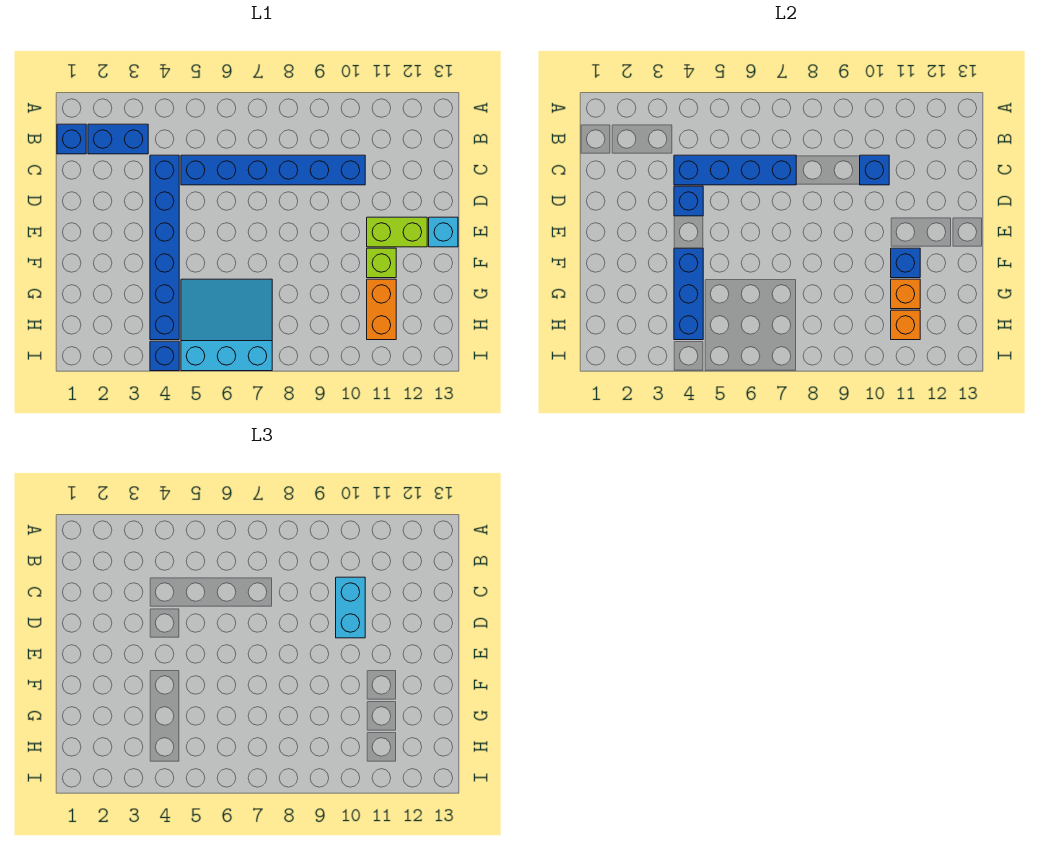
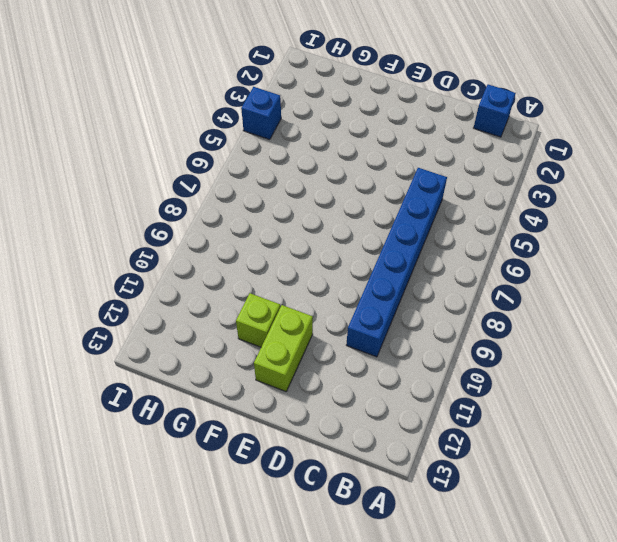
none -> blue 1x2 brick [88,124,148,154]
none -> blue 1x6 brick [150,155,179,340]
none -> cyan 1x1 brick [429,217,458,247]

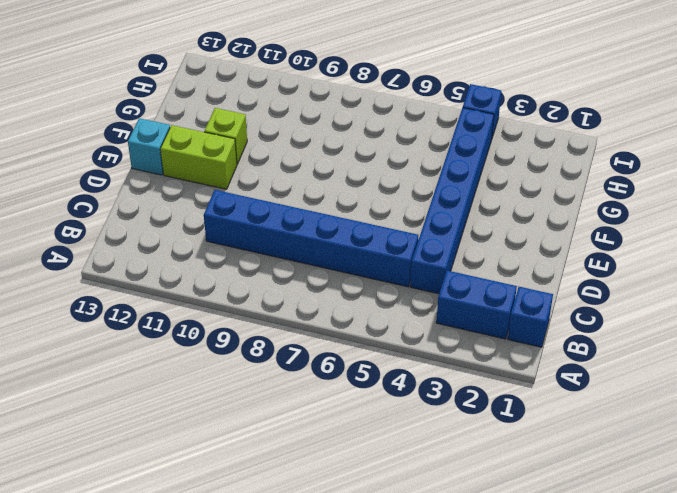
none -> cyan 3x3 slope [181,279,272,371]
none -> orange 1x2 brick [367,279,396,340]
none -> blue 1x4 brick [674,155,796,185]

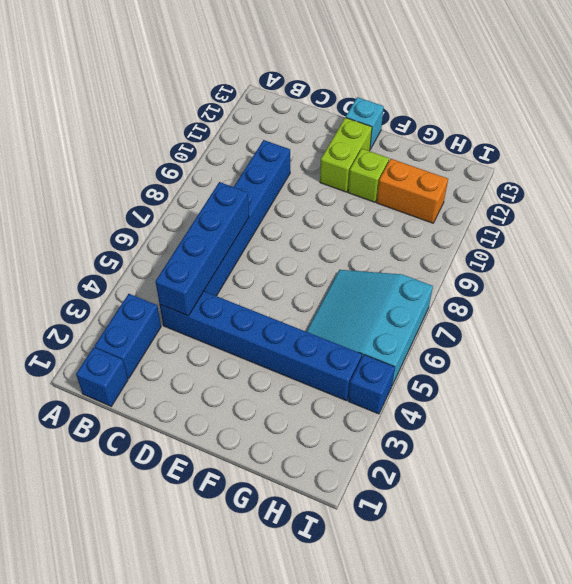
none -> blue 1x1 brick [860,155,889,185]
none -> blue 1x1 brick [674,186,703,216]
none -> blue 1x3 brick [674,248,703,340]

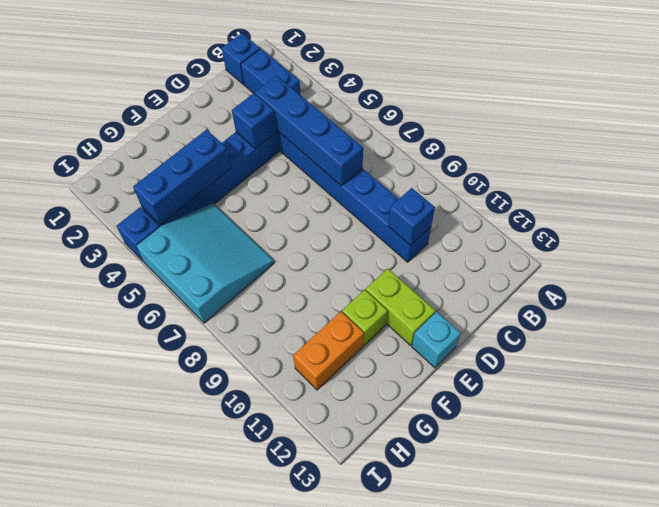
none -> blue 1x1 brick [891,248,920,278]
none -> orange 1x1 brick [891,279,920,309]
none -> orange 1x1 brick [891,310,920,340]

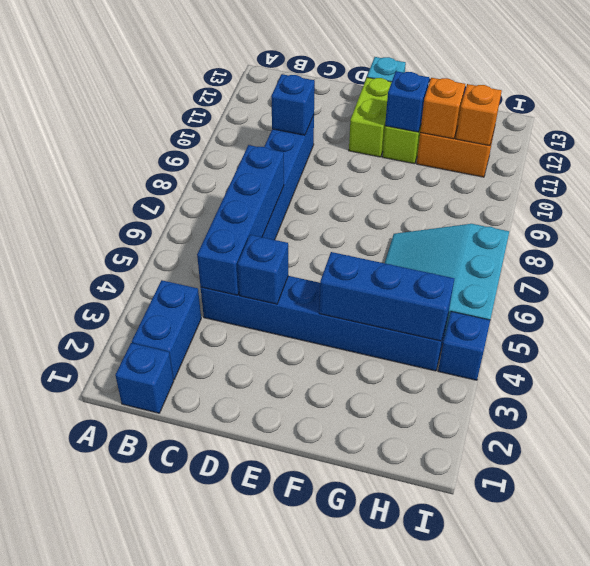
none -> cyan 1x2 brick [336,577,365,638]

